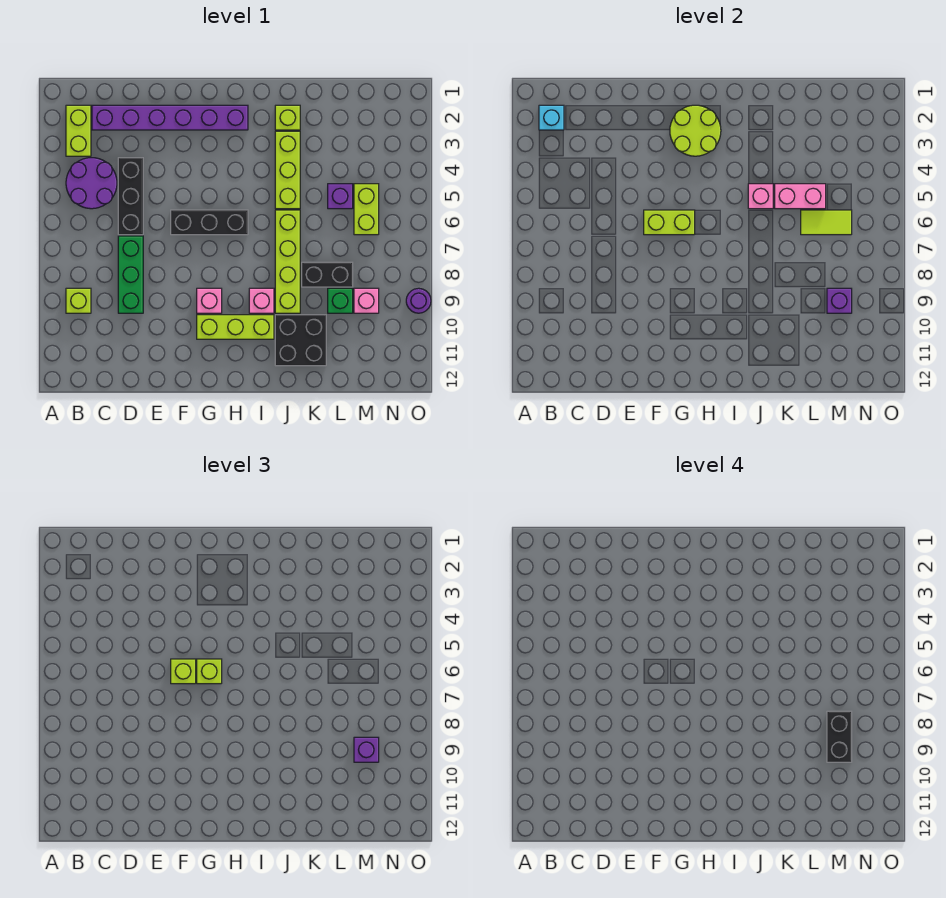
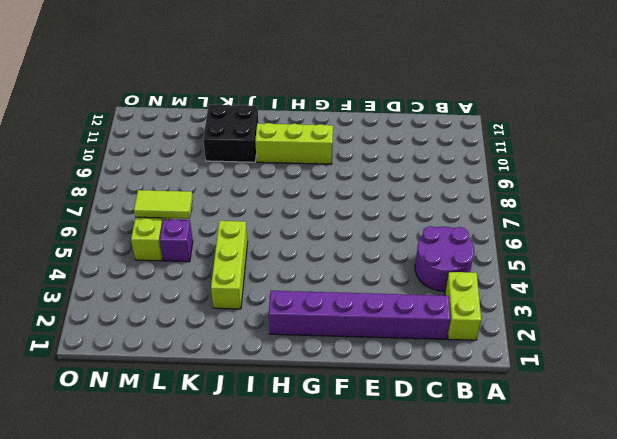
none -> lime 1x1 brick [66,288,91,313]
none -> black 1x3 brick [118,158,143,235]
none -> green 1x3 brick [118,236,143,313]
none -> black 1x3 brick [171,210,248,235]

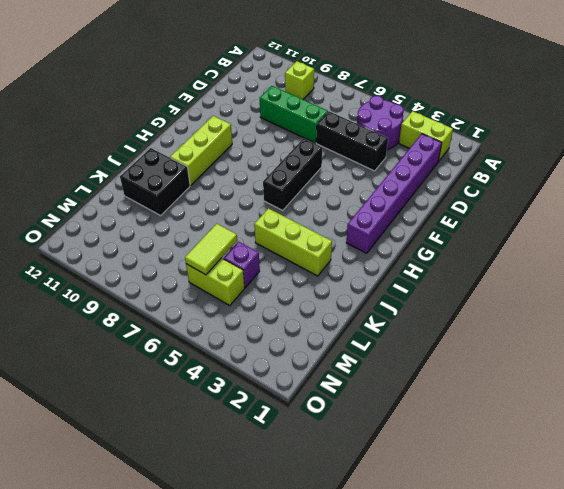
none -> pink 1x1 brick [197,288,222,313]
none -> pink 1x1 brick [249,288,274,313]
none -> lime 1x1 brick [275,105,300,130]
none -> lime 1x4 brick [275,210,300,313]

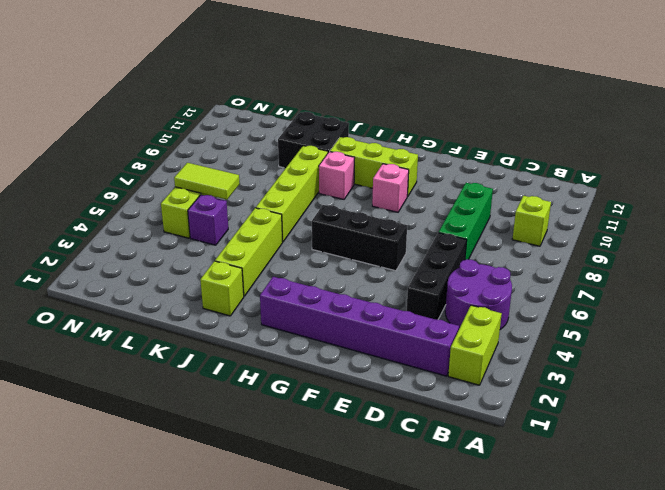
none -> black 1x2 brick [302,262,353,287]
none -> green 1x1 brick [328,288,353,313]
none -> pink 1x1 brick [354,288,379,313]
none -> purple 1x1 round brick [406,288,431,313]

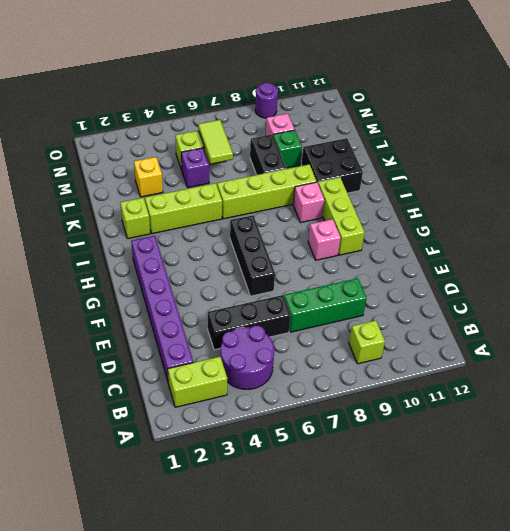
yellow 1x1 brick [134,157,163,197] -> none
none -> cyan 1x1 brick [539,105,564,130]
none -> lime 1x2 brick [644,210,695,235]
none -> lime 2x2 round brick [670,105,721,156]
none -> pink 1x1 brick [748,184,773,209]

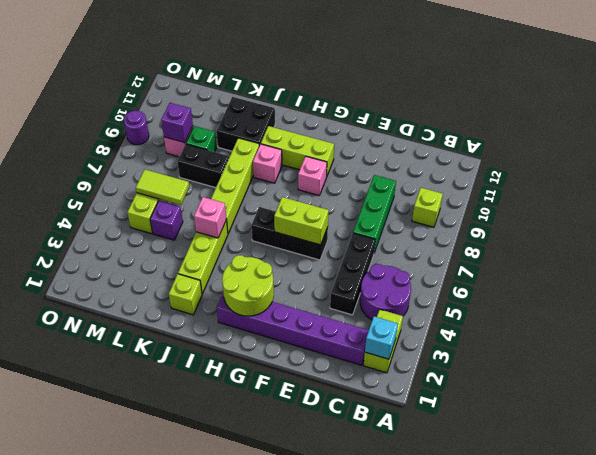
none -> pink 1x2 brick [775,184,826,209]
none -> lime 1x1 brick [171,659,196,684]
none -> lime 1x1 brick [197,659,222,684]
none -> purple 1x1 brick [354,737,379,762]

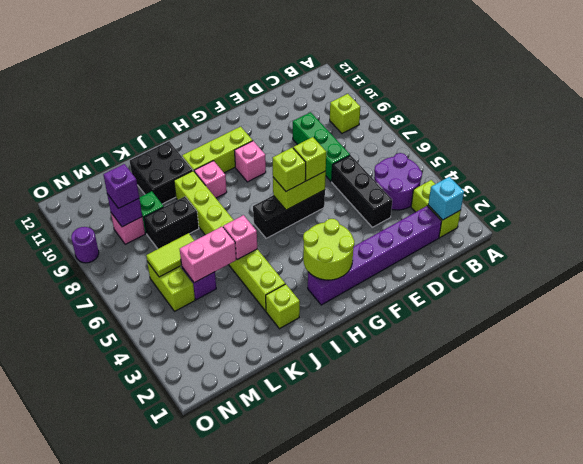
none -> black 1x2 brick [827,711,852,762]

